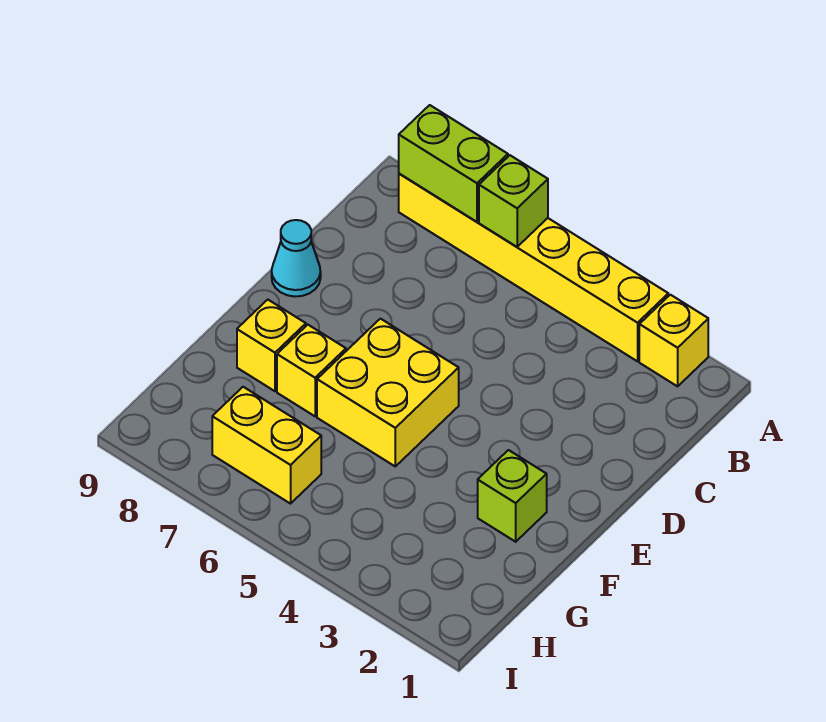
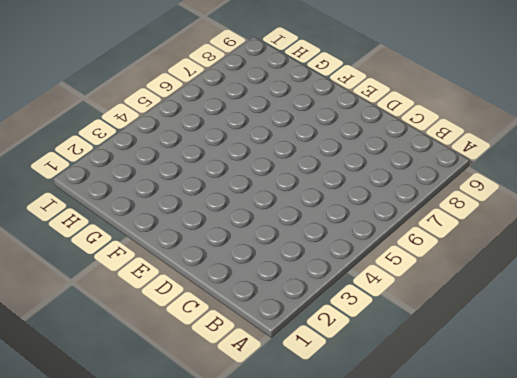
none -> yellow 1x1 brick [639,295,708,386]
none -> yellow 1x6 brick [399,174,668,361]

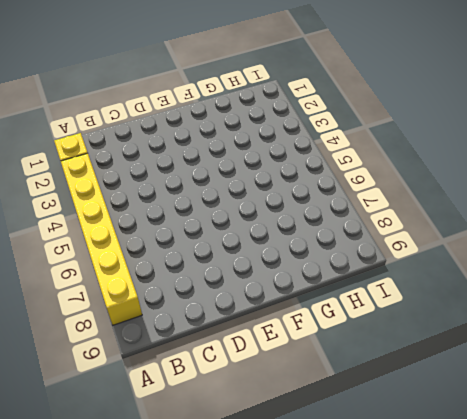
none -> cyan 1x1 cone [272,220,321,297]
none -> yellow 2x2 brick [317,319,459,466]

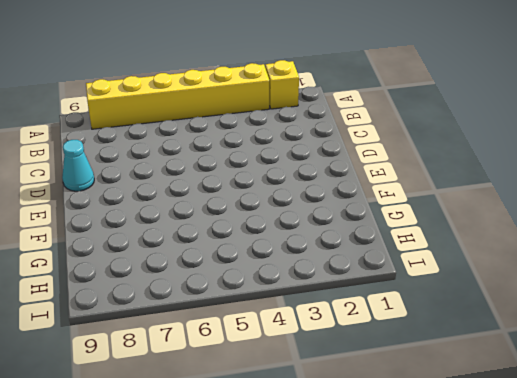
none -> yellow 2x2 brick [317,319,459,466]
none -> lime 1x1 brick [478,450,547,542]

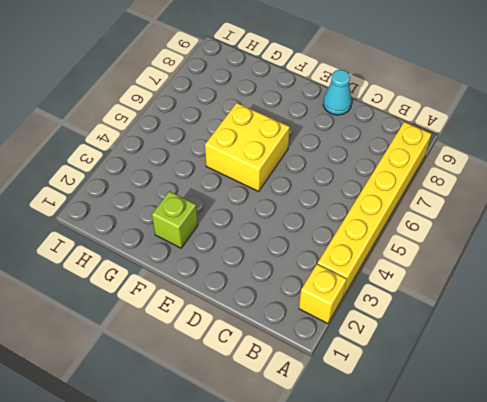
none -> yellow 1x1 brick [277,325,346,416]
none -> yellow 1x1 brick [237,300,306,391]

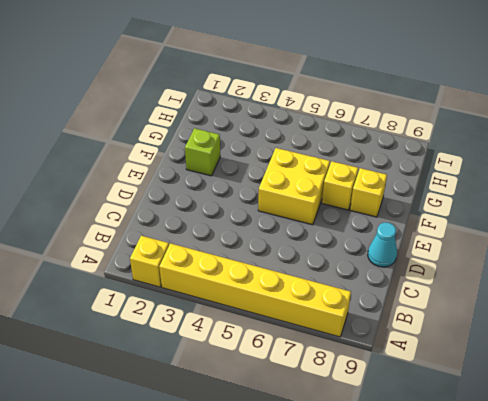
none -> yellow 1x2 brick [212,387,321,504]
none -> lime 1x1 brick [479,155,548,247]

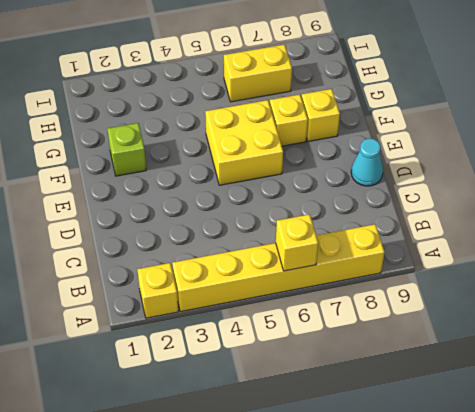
yellow 1x1 brick [276,214,318,271] -> lime 1x1 brick [479,155,548,247]
none -> lime 1x2 brick [399,105,508,222]

